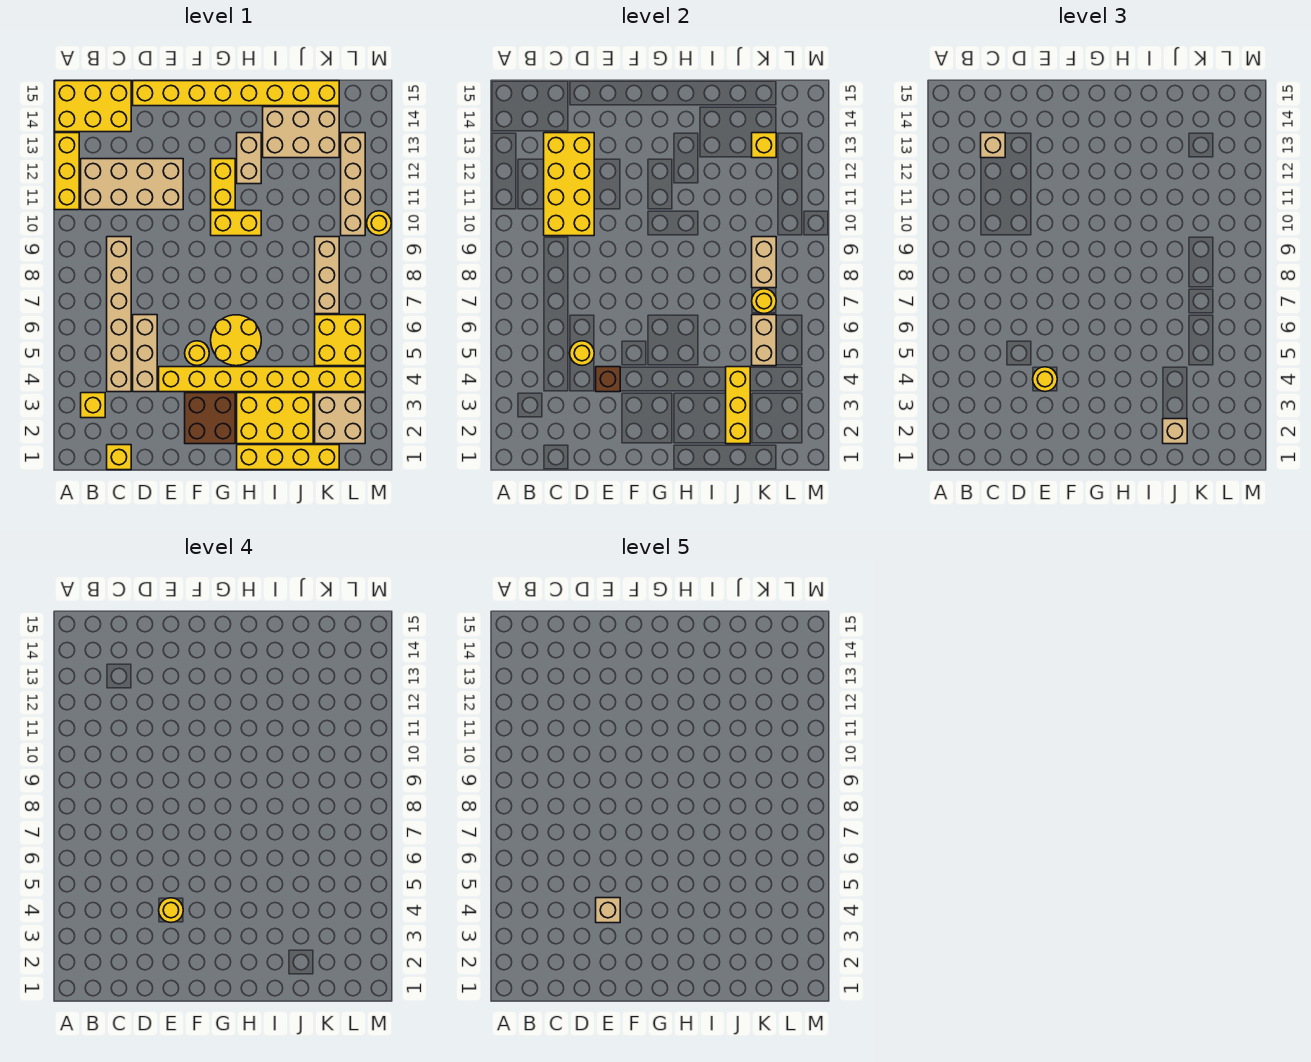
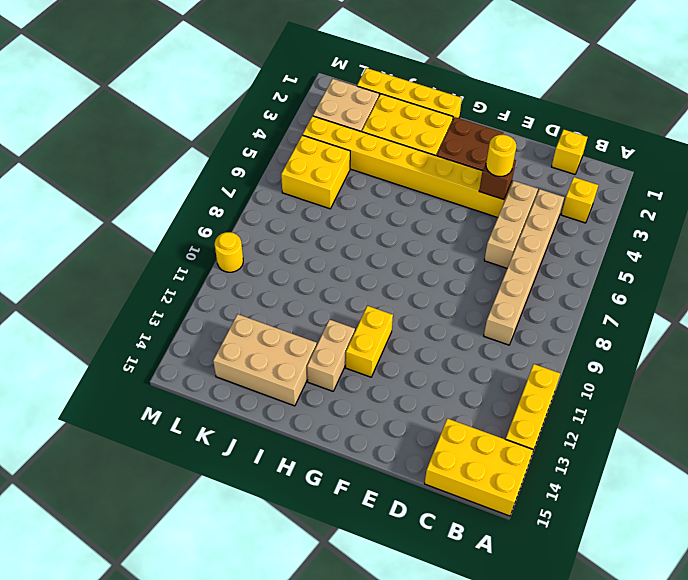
none -> tan 2x4 brick [81,159,183,210]
none -> yellow 1x8 brick [133,81,339,106]
none -> yellow 1x1 round brick [185,341,209,366]
none -> yellow 2x2 round brick [211,315,261,366]

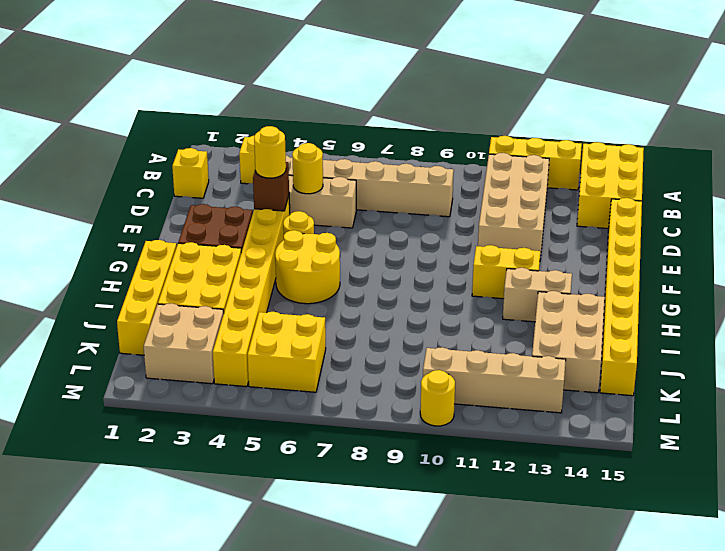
none -> yellow 1x2 brick [211,211,261,236]
none -> tan 1x3 brick [315,237,339,314]
none -> yellow 2x4 brick [544,133,594,236]
none -> yellow 1x3 brick [726,367,750,444]

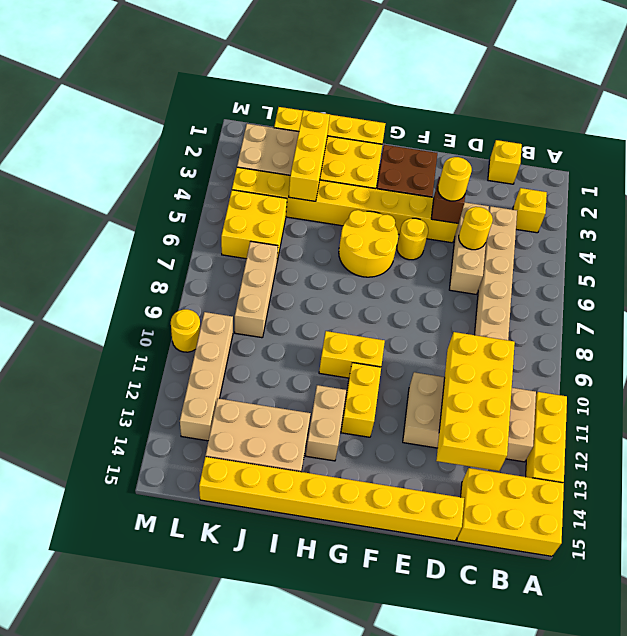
none -> tan 1x2 brick [752,315,776,366]
none -> yellow 1x1 round brick [752,289,776,314]
none -> tan 1x2 brick [752,237,776,288]
none -> yellow 1x1 brick [752,133,776,158]

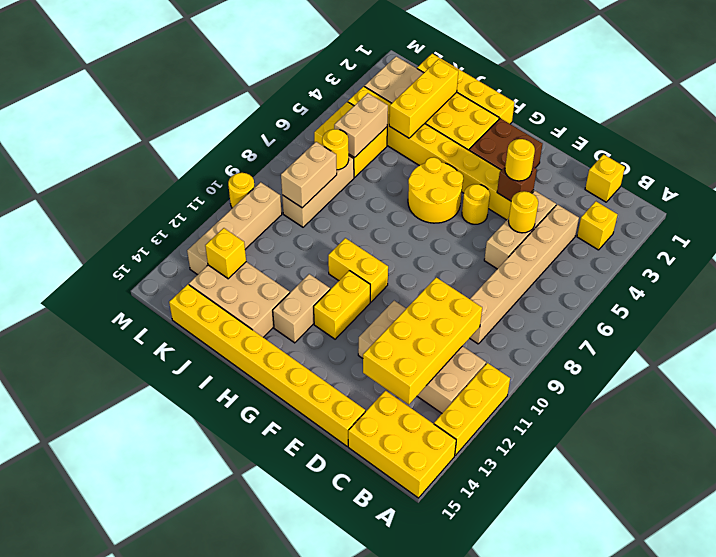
none -> tan 1x1 brick [981,133,1005,158]
none -> tan 1x1 brick [1163,419,1187,444]
none -> yellow 1x1 round brick [159,898,183,923]
none -> tan 1x1 brick [596,898,620,923]

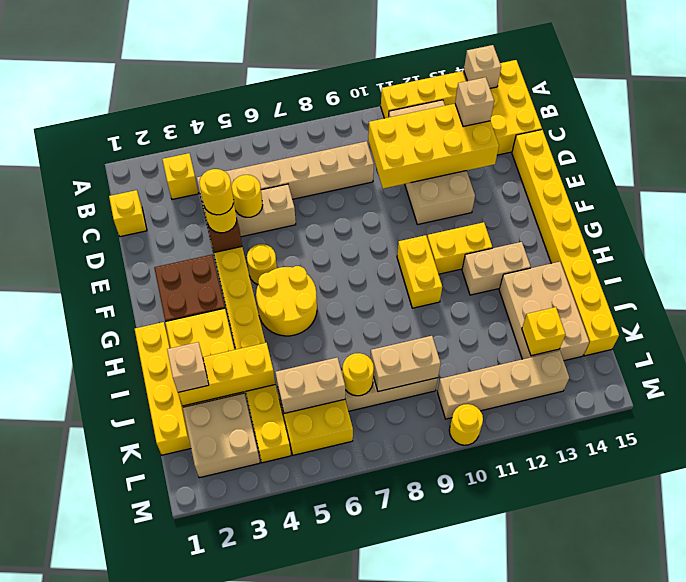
tan 1x1 brick [464,45,501,88] -> tan 1x1 brick moved to [596,898,620,923]

